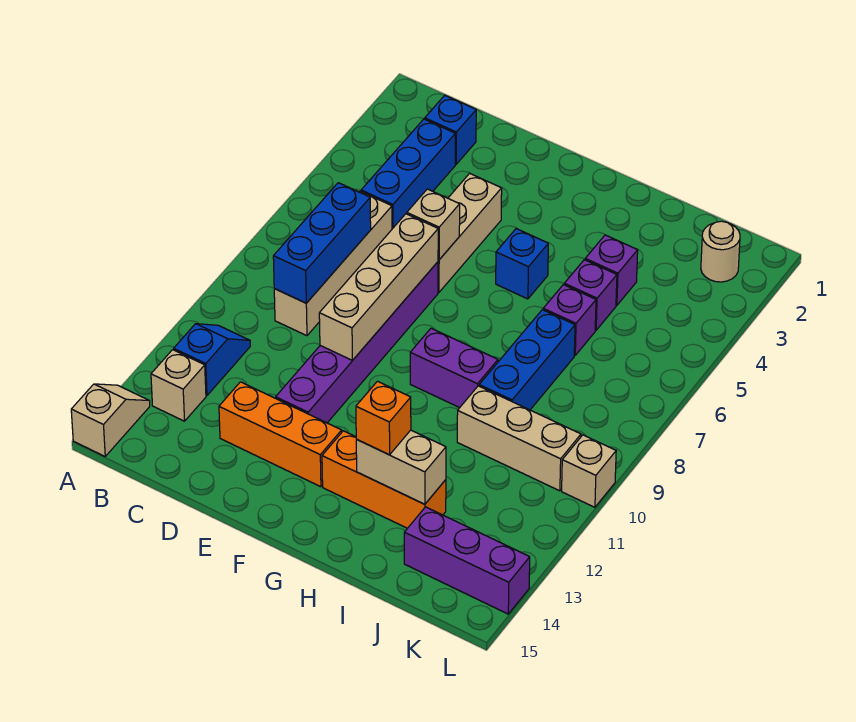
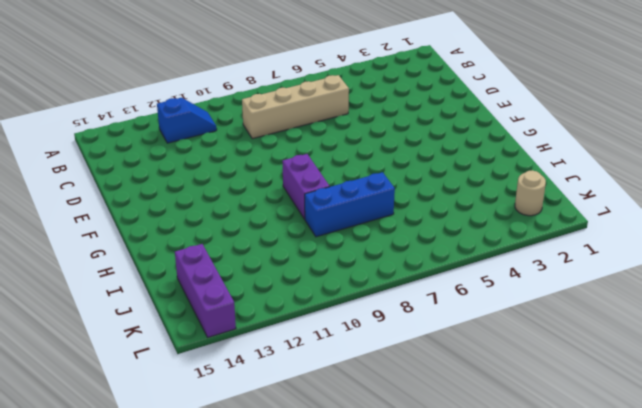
none -> tan 1x2 slope [71,384,150,456]
none -> tan 1x1 brick [151,350,206,421]
none -> blue 1x1 brick [425,95,476,164]

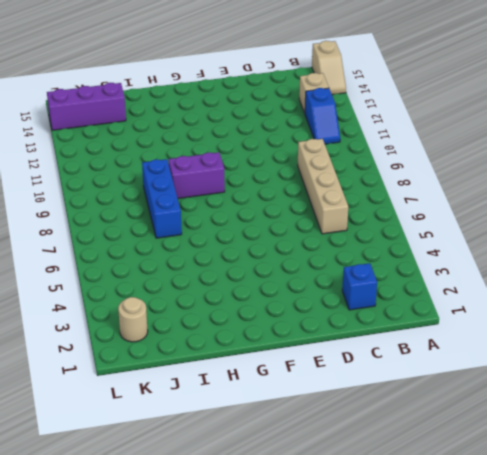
none -> blue 1x3 brick [361,119,455,229]
none -> orange 1x3 brick [219,382,342,487]
none -> tan 1x3 brick [438,173,502,292]

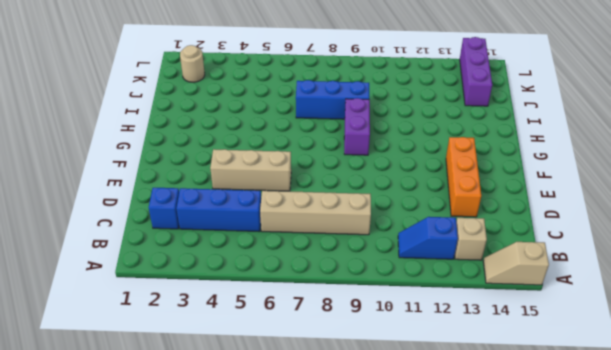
none -> purple 1x6 brick [276,262,438,423]
none -> blue 1x1 brick [496,229,548,299]
none -> orange 1x3 brick [322,431,446,528]

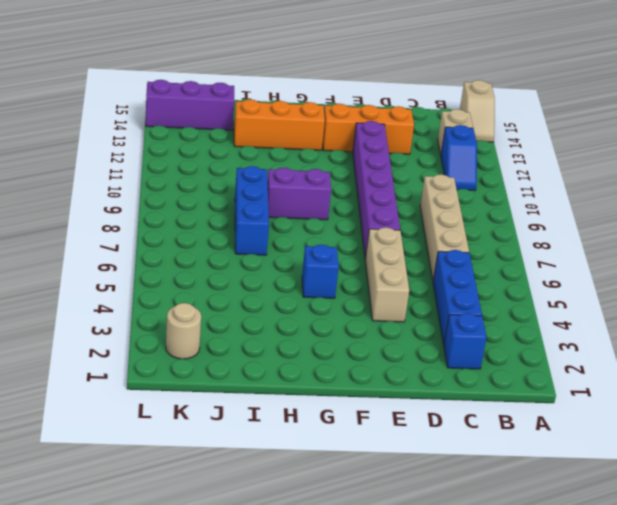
none -> purple 1x1 brick [585,235,638,305]
none -> purple 1x1 brick [564,260,617,330]
none -> purple 1x1 brick [543,285,596,355]

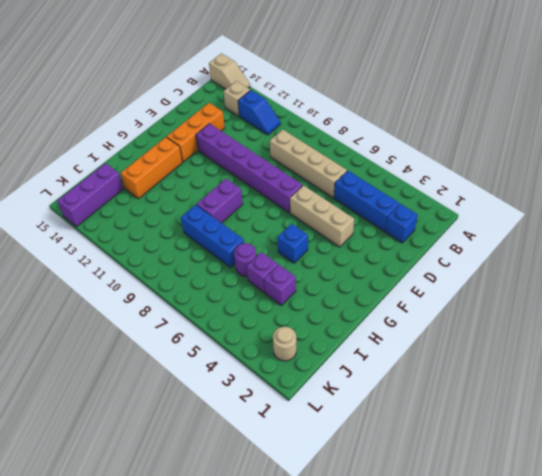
purple 1x1 round brick [234,243,256,276] -> purple 1x1 brick [543,285,596,355]
none -> tan 1x3 brick [457,386,581,491]
none -> tan 1x1 brick [562,435,616,507]
none -> blue 1x3 brick [273,183,371,303]

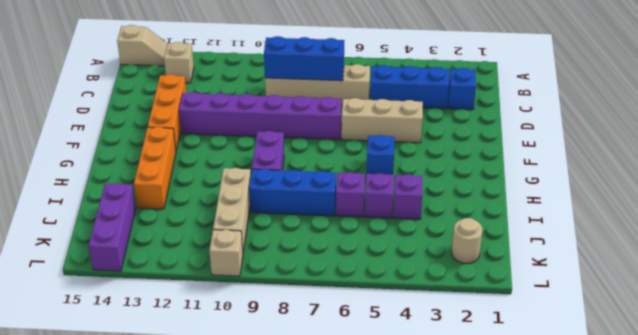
none -> blue 1x2 slope [174,324,250,396]
none -> tan 1x1 brick [407,189,460,260]
none -> tan 1x4 brick [319,214,438,360]

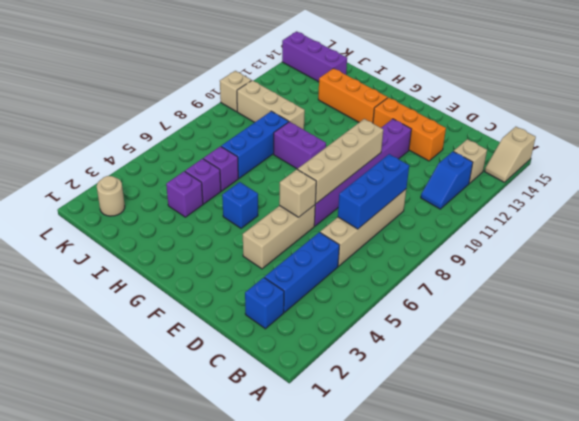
none -> tan 1x2 brick [356,430,446,504]
none -> orange 1x1 brick [356,381,411,455]

